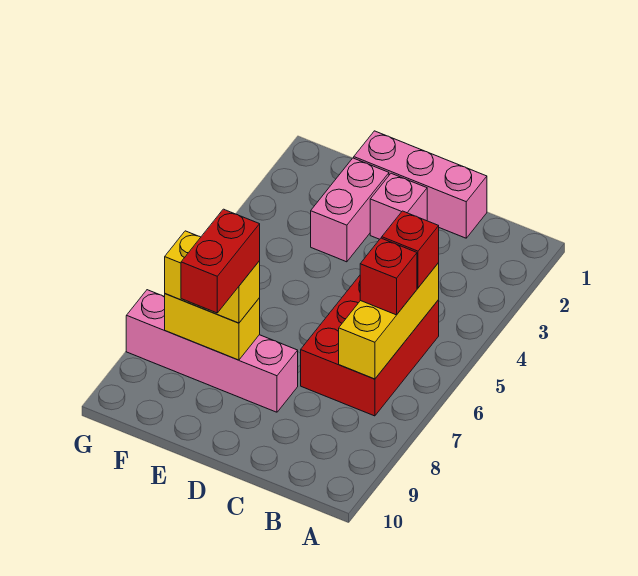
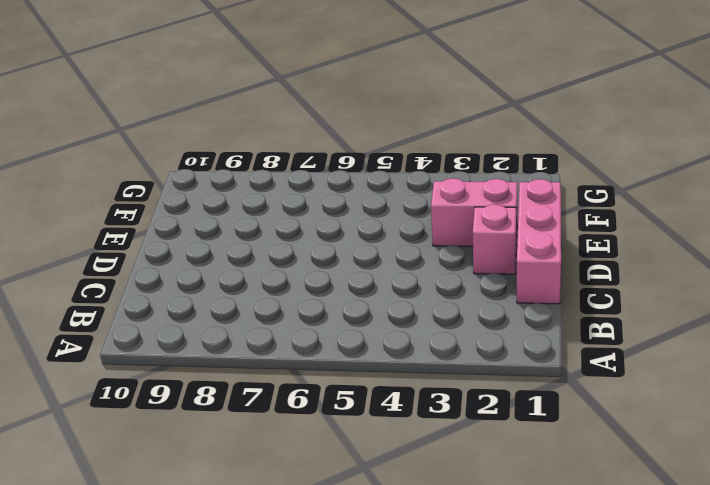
none -> red 2x3 brick [301,276,439,416]
none -> pink 1x4 brick [126,290,298,412]

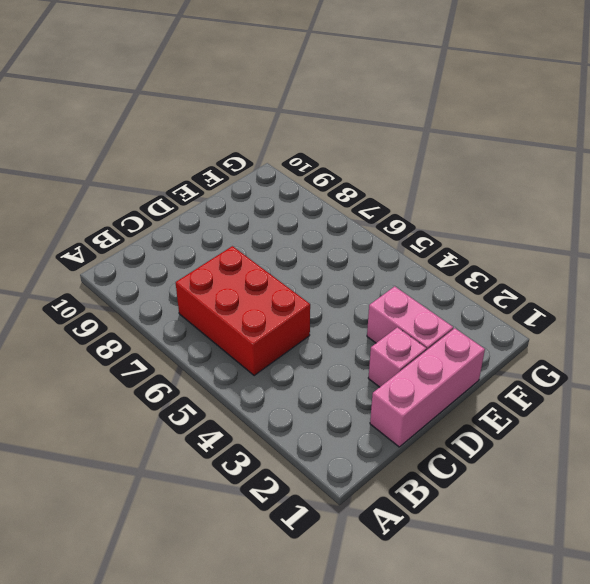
none -> pink 1x4 brick [126,290,298,412]
none -> yellow 1x3 brick [339,263,439,379]

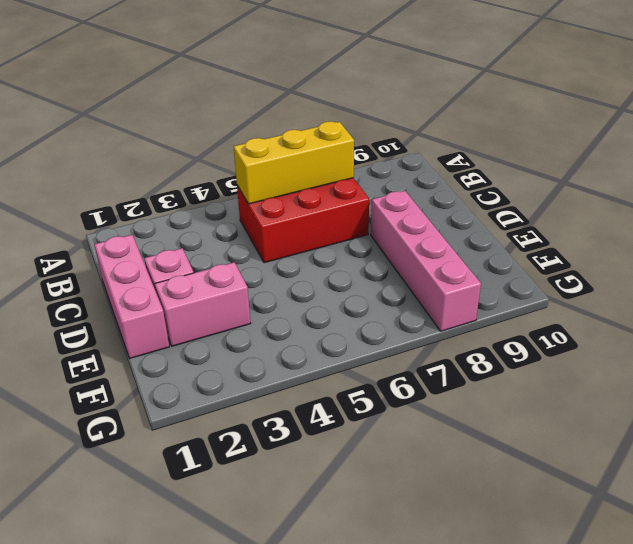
none -> yellow 1x2 brick [165,294,260,360]
none -> red 1x1 brick [382,211,439,288]

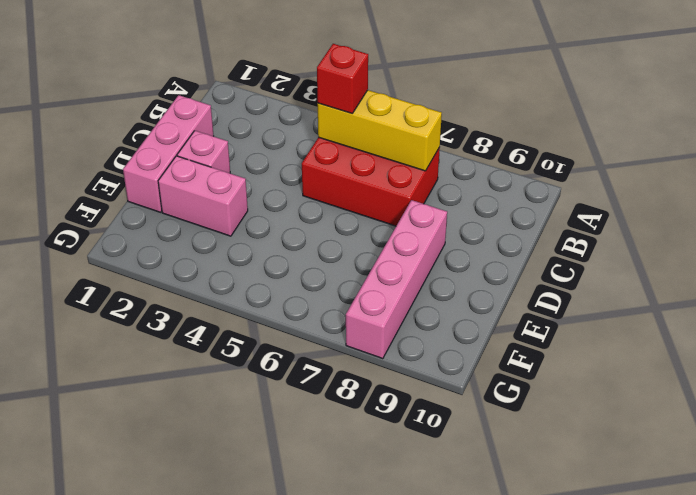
none -> yellow 1x2 brick [165,294,260,360]
none -> red 1x1 brick [360,238,417,315]

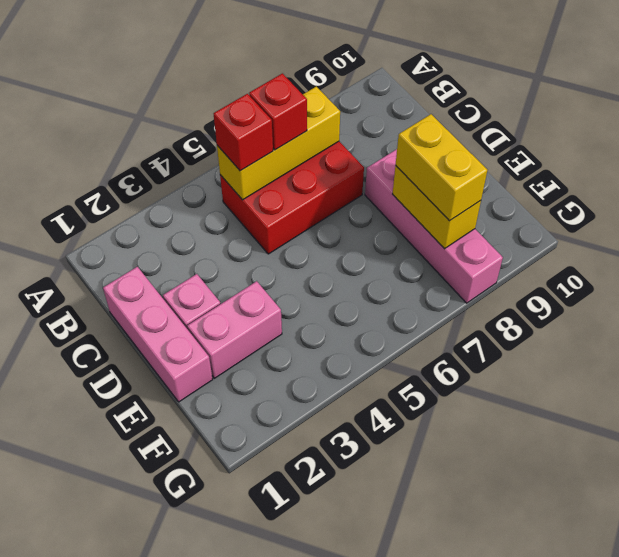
none -> red 1x2 brick [181,209,260,313]

